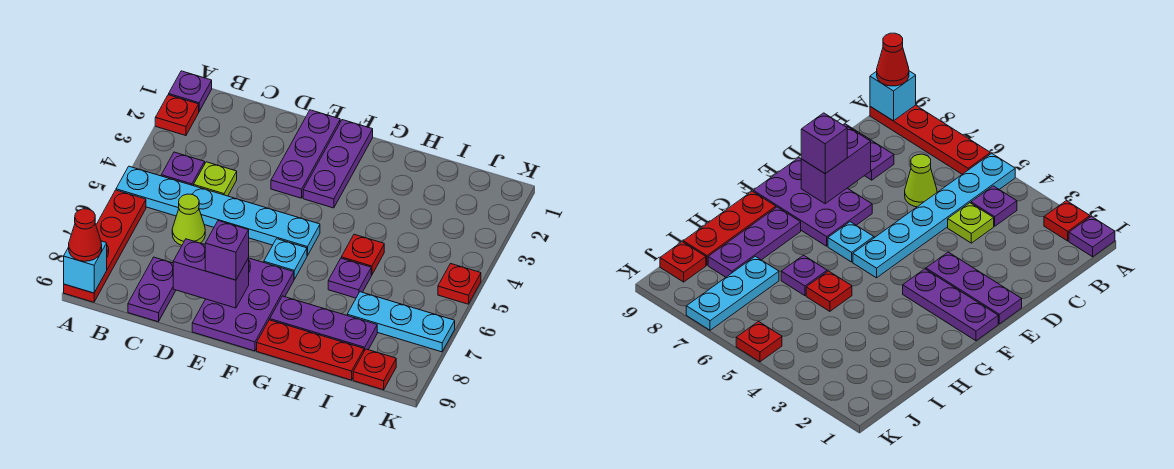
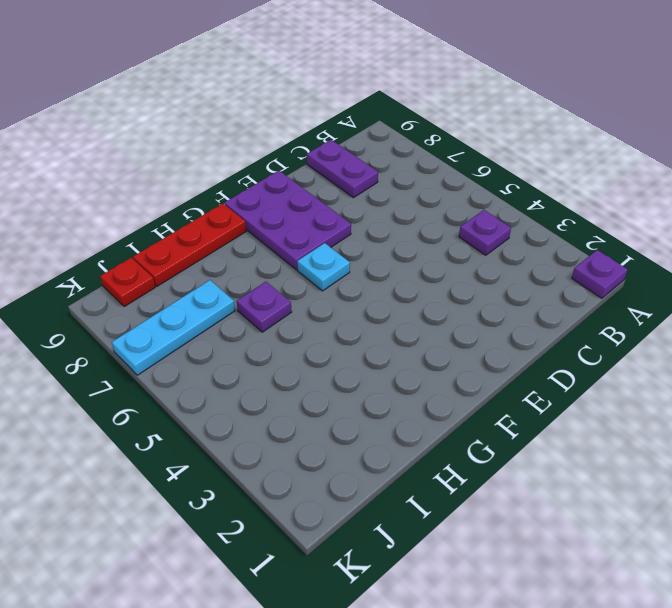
none -> red 1x1 plate [155,95,199,136]
none -> cyan 1x6 plate [116,166,320,256]
none -> red 1x4 plate [64,190,146,302]

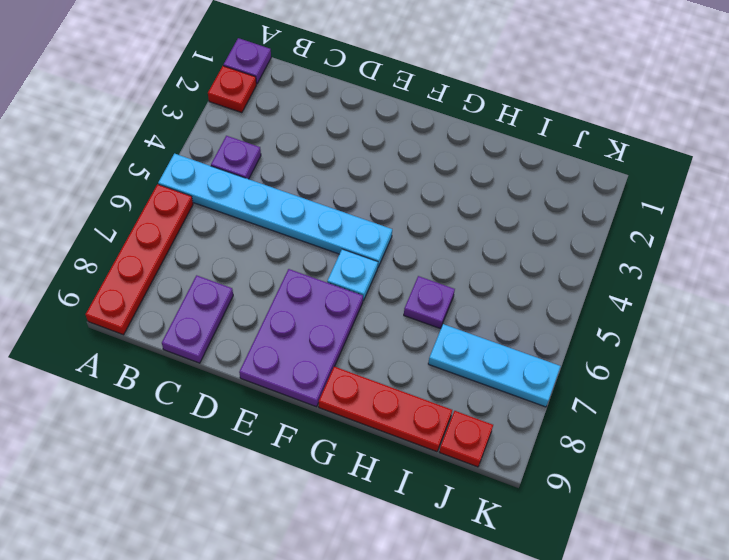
none -> lime 1x1 plate [194,162,237,196]
none -> lime 1x1 cone [172,194,205,245]
none -> purple 1x3 plate [271,110,340,198]

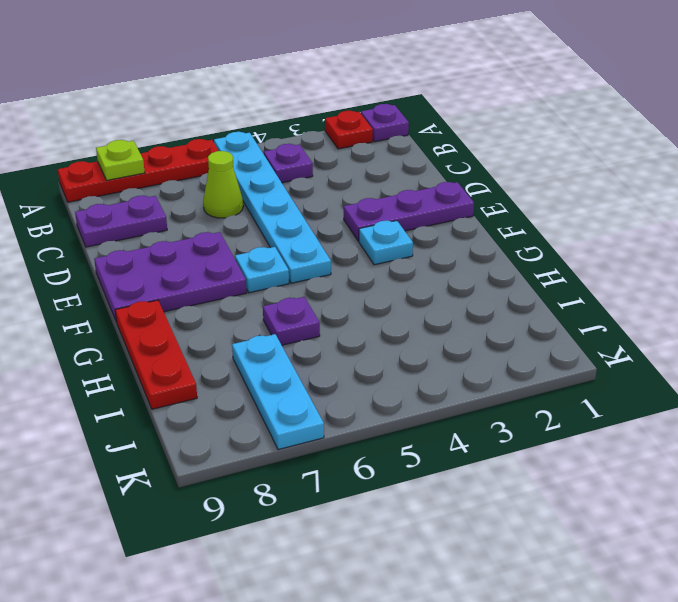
lime 1x1 plate [96,140,145,180] -> lime 1x1 plate moved to [194,162,237,196]
cyan 1x1 plate [359,221,413,265] -> purple 1x3 plate [303,120,373,208]
none -> purple 1x3 plate [270,296,377,351]
none -> red 1x1 plate [341,234,384,275]
none -> red 1x1 plate [353,349,396,390]

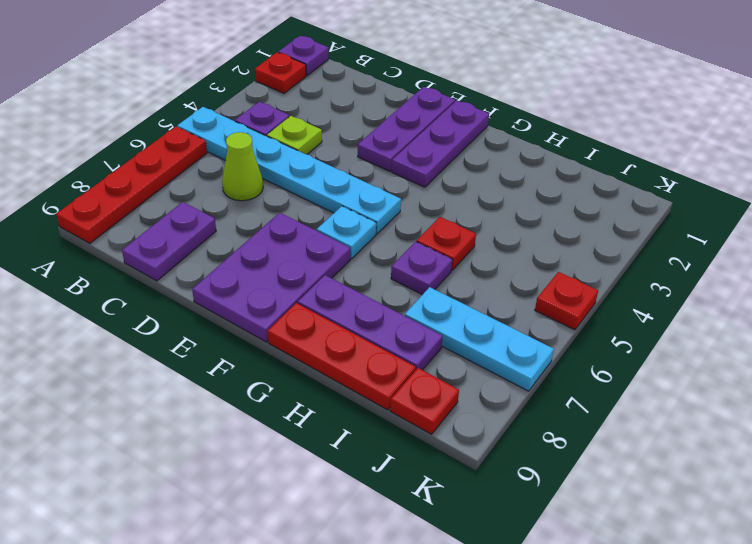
none -> cyan 1x1 brick [64,241,107,293]
none -> purple 1x2 brick [173,239,249,308]
none -> red 1x1 cone [69,209,102,261]

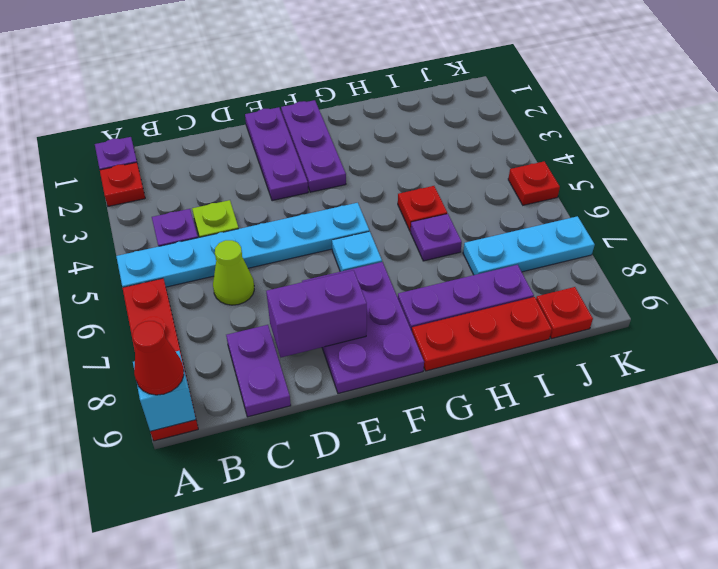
none -> purple 1x1 brick [205,221,249,280]

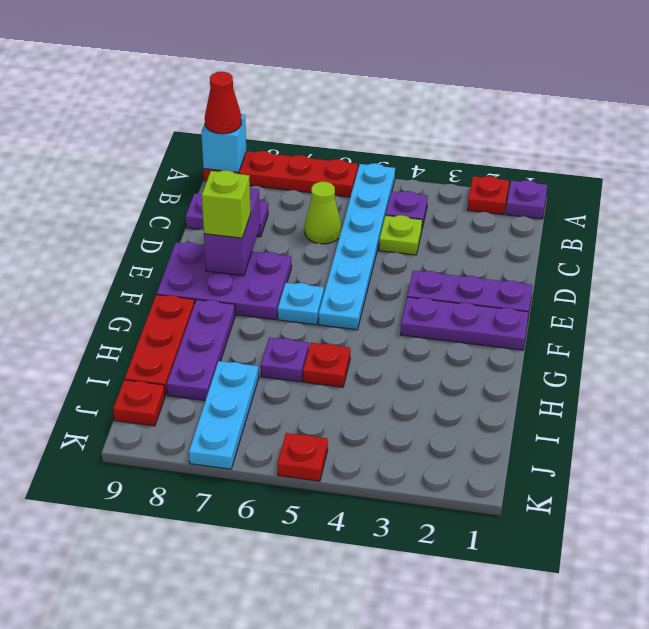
lime 1x1 brick [202,170,251,238] -> purple 1x1 brick [205,221,249,280]

